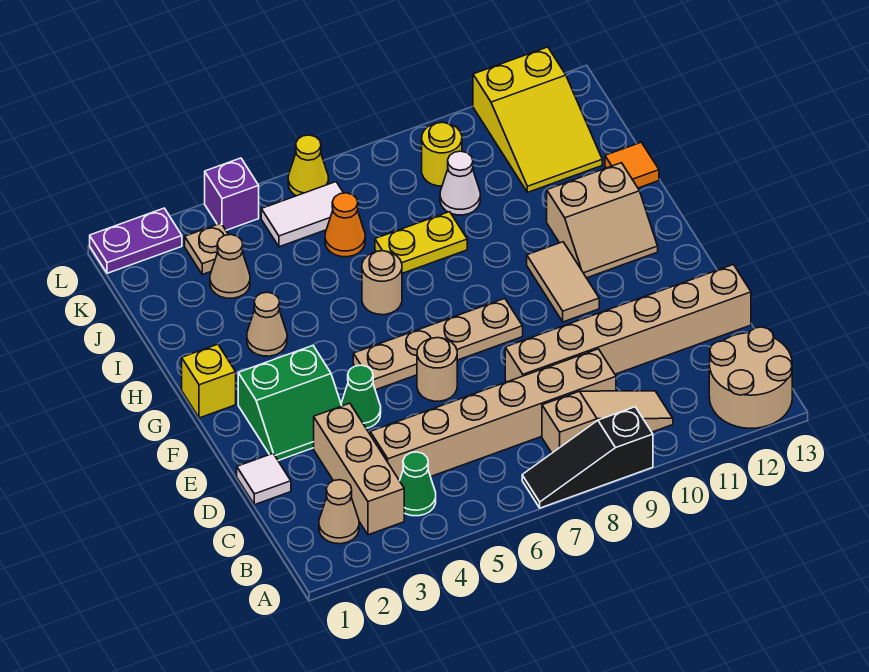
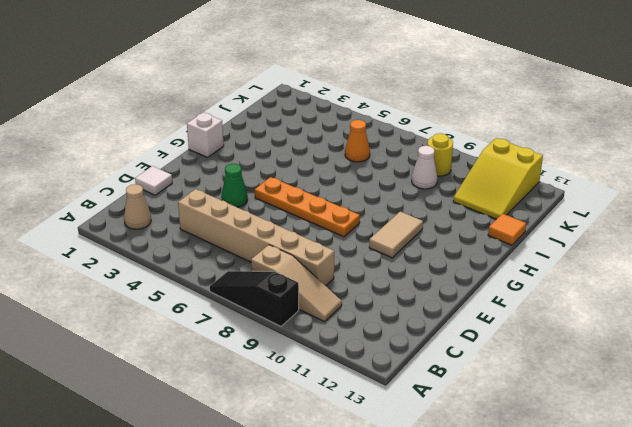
orange 1x4 plate [255,177,360,237] -> tan 1x4 plate [353,298,523,390]
white 1x1 brick [187,113,224,158] -> yellow 1x1 brick [182,344,236,418]
none -> tan 2x2 round brick [709,327,792,428]
none -> tan 1x3 brick [314,403,404,535]
none -> green 1x1 cone [400,452,436,516]
none -> tan 1x6 brick [505,265,751,382]

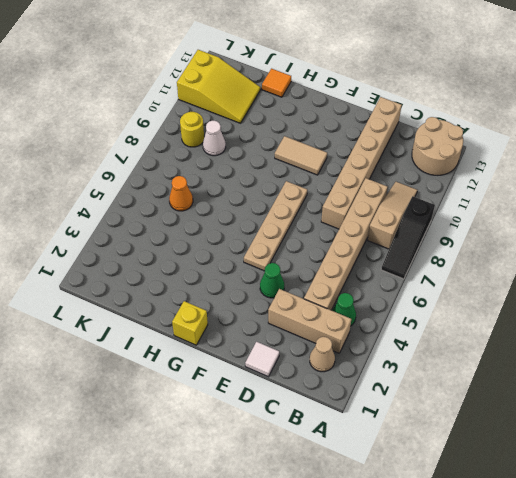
none -> green 2x2 slope [238,346,342,461]
none -> tan 1x1 round brick [417,338,457,401]
none -> tan 2x2 slope [547,163,658,278]
none -> tan 1x1 cone [247,292,287,356]

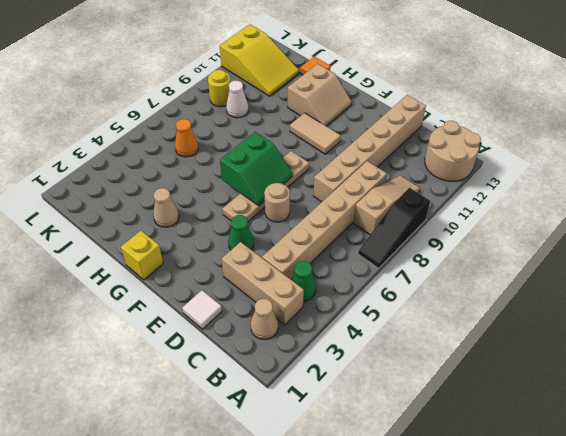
green 2x2 slope [220,132,293,206] -> green 2x2 slope moved to [238,346,342,461]
none -> tan 1x1 round brick [362,251,402,315]
none -> yellow 1x2 plate [375,212,467,273]
none -> tan 1x1 cone [210,235,250,298]
none -> tan 1x1 plate [185,223,228,274]

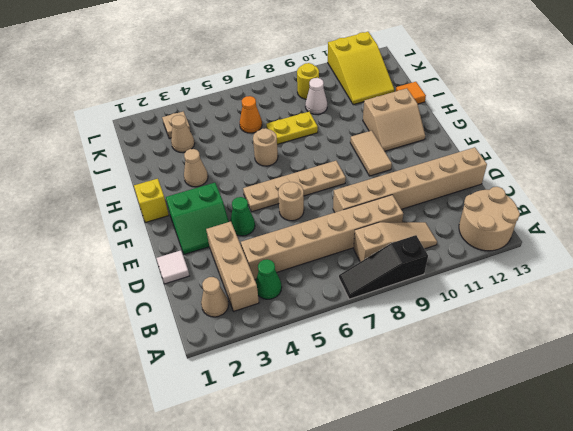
none -> white 1x2 tile [261,182,343,247]
none -> purple 1x2 plate [90,208,182,273]
none -> purple 1x1 brick [205,158,259,230]
none -> yellow 1x1 cone [288,135,328,196]

